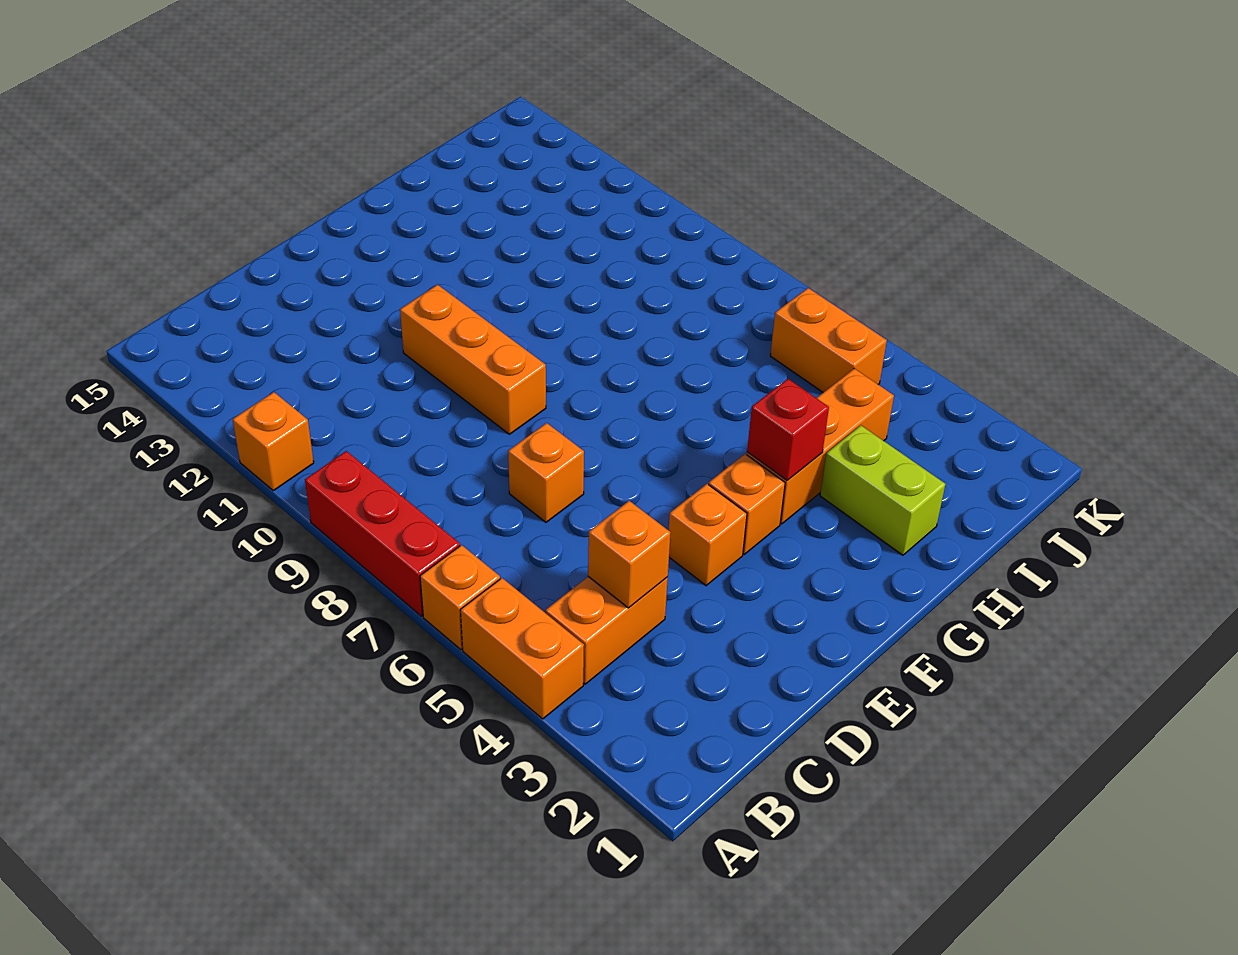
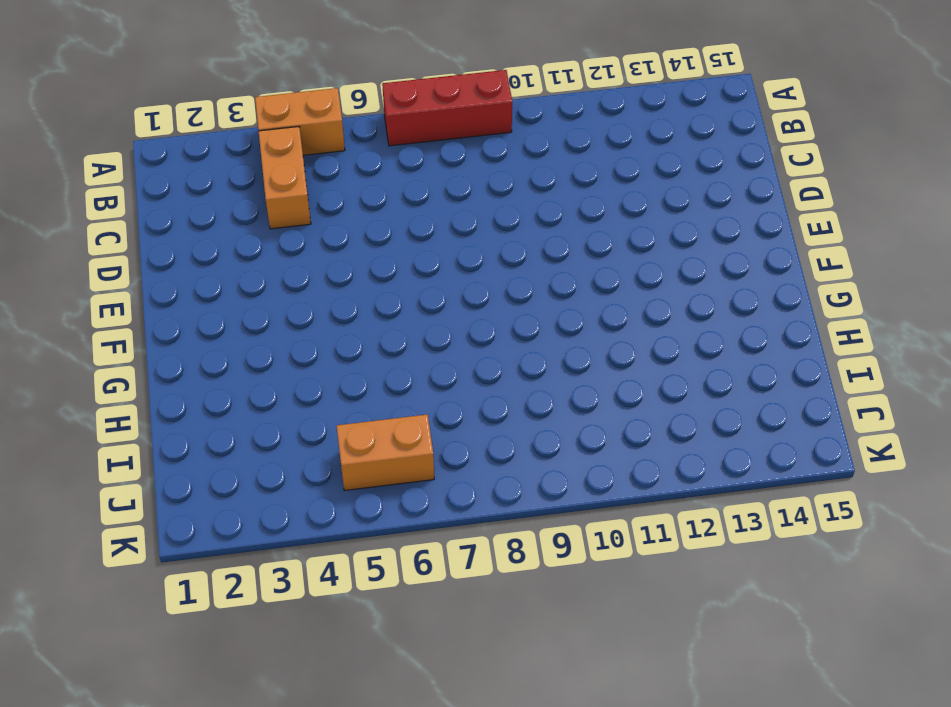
none -> orange 1x1 brick [420,545,500,650]
none -> orange 1x1 brick [233,392,314,491]
none -> orange 1x1 brick [508,423,584,522]

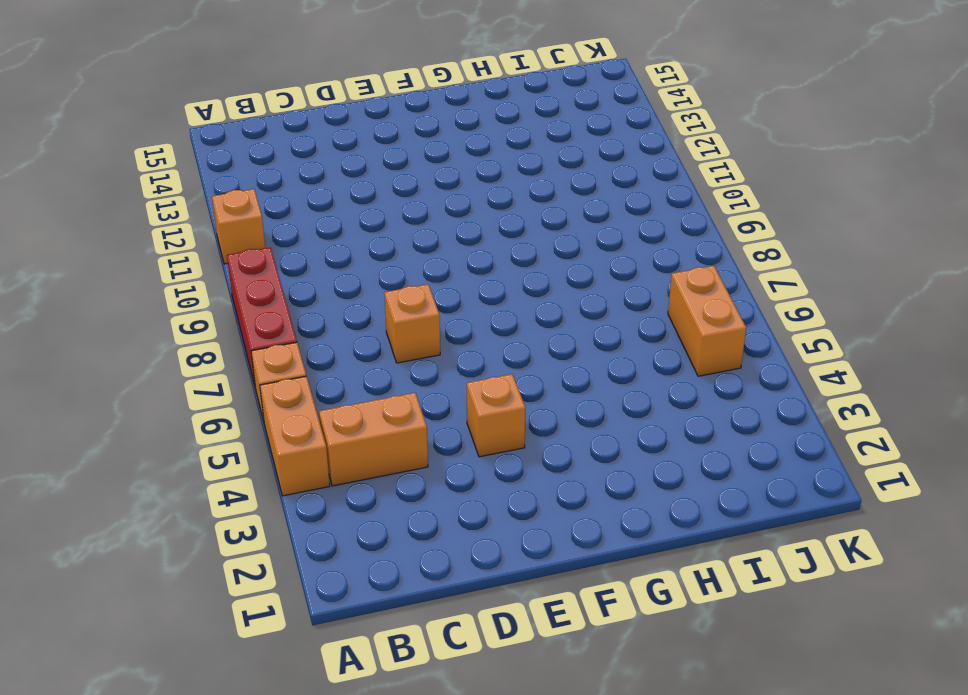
none -> orange 1x3 brick [400,284,546,434]
none -> orange 1x1 brick [709,454,785,554]
none -> orange 1x3 brick [747,369,894,524]

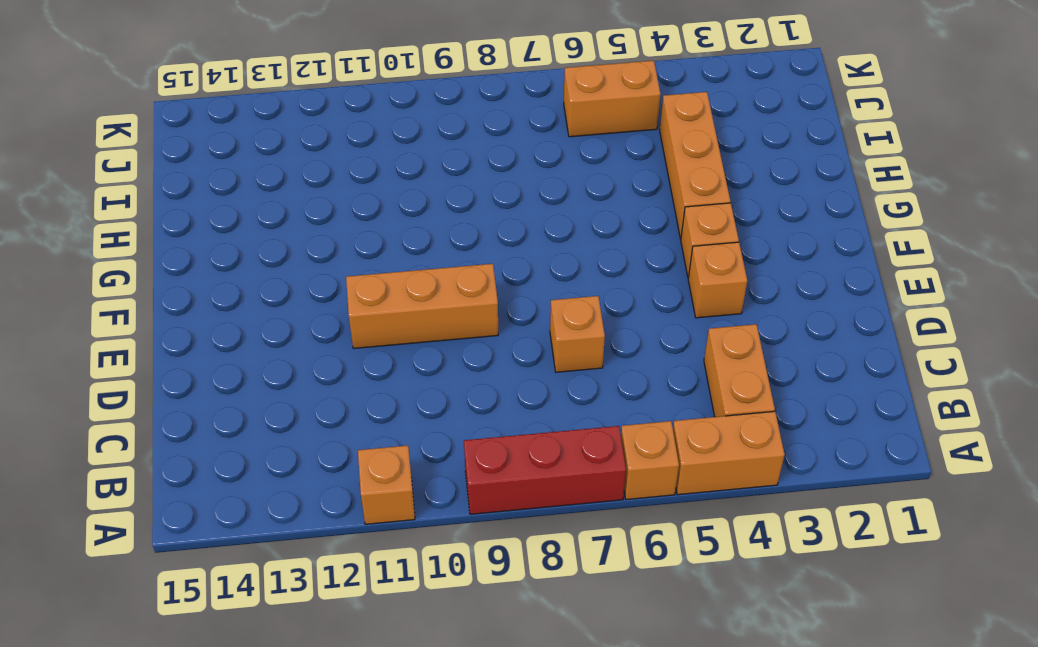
none -> lime 1x2 brick [820,425,945,555]
none -> orange 1x1 brick [588,501,671,608]
none -> red 1x1 brick [747,379,829,480]

